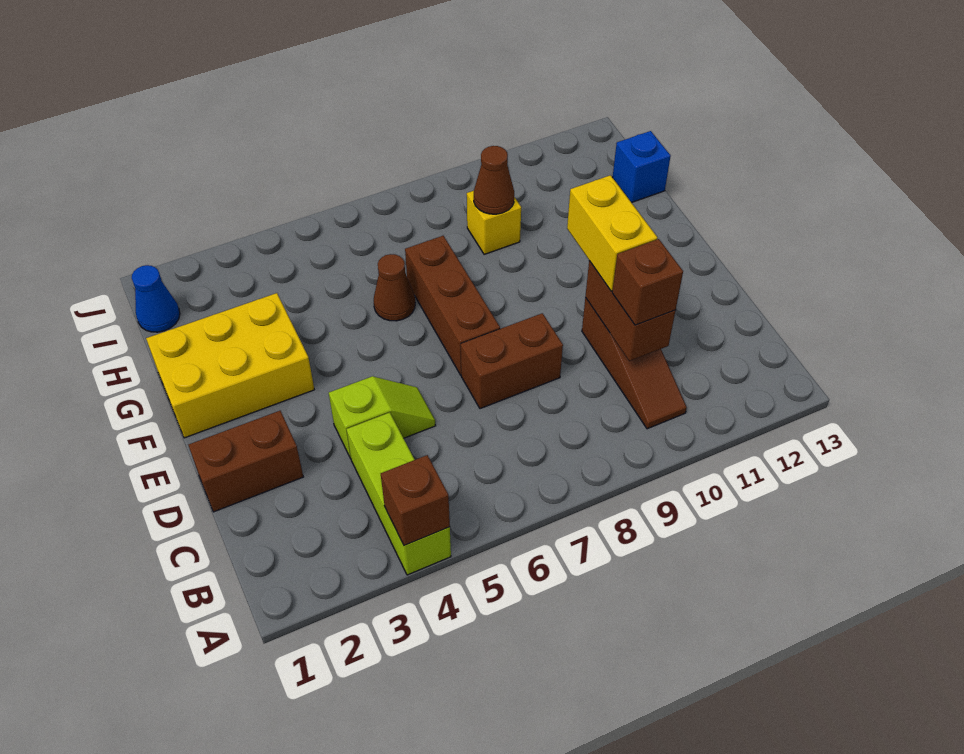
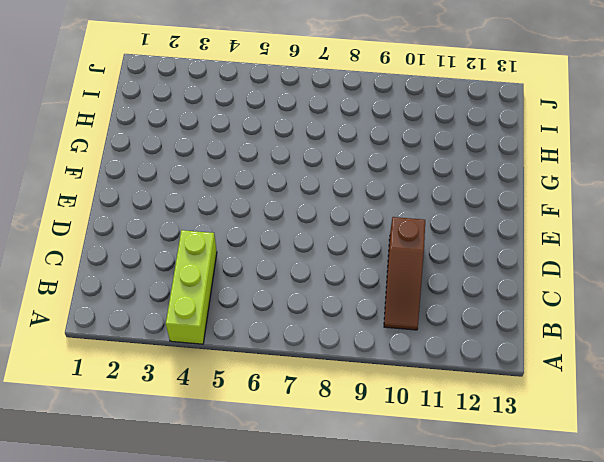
none -> brown 1x2 brick [189,411,303,512]
none -> lime 1x2 slope [329,376,436,459]
none -> brown 1x2 brick [461,313,563,409]

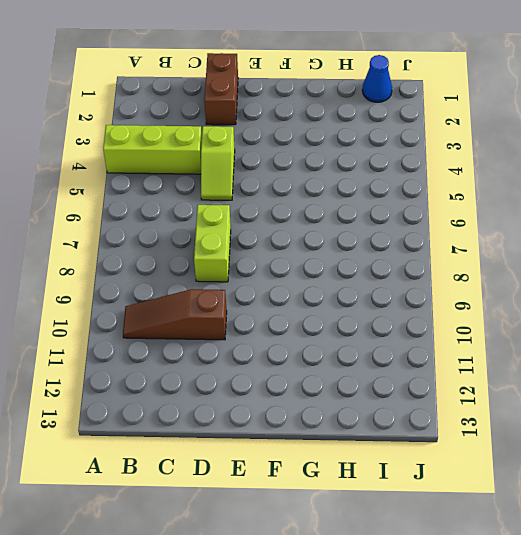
lime 1x2 brick [194,205,231,282] -> brown 1x2 brick [461,313,563,409]
none -> brown 1x3 brick [405,236,500,375]
none -> yellow 2x3 brick [146,293,314,438]
none -> brown 1x1 cone [374,254,415,321]

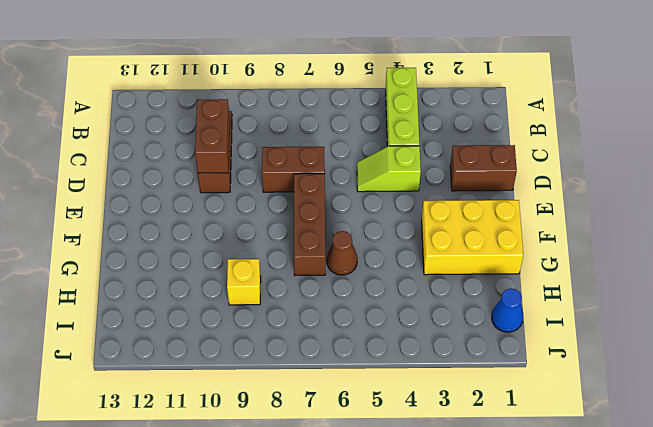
none -> blue 1x1 brick [613,131,671,203]
none -> brown 1x1 brick [381,455,450,546]
none -> brown 1x1 cone [474,146,514,214]

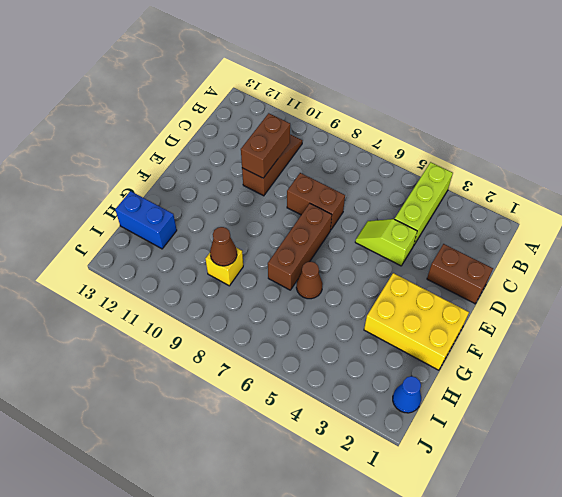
blue 1x2 brick [115,191,177,249] -> blue 1x1 brick [613,131,671,203]
none -> brown 1x1 brick [381,455,450,546]
none -> brown 1x1 brick [612,239,683,325]
none -> yellow 1x2 brick [567,175,658,291]

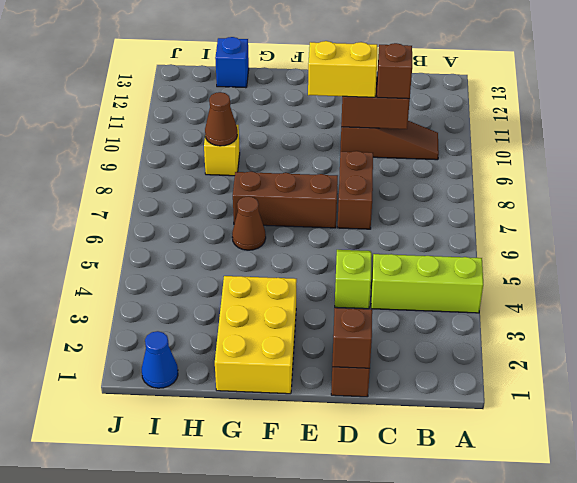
brown 1x1 brick [332,308,372,369] -> brown 1x1 brick moved to [381,455,450,546]

